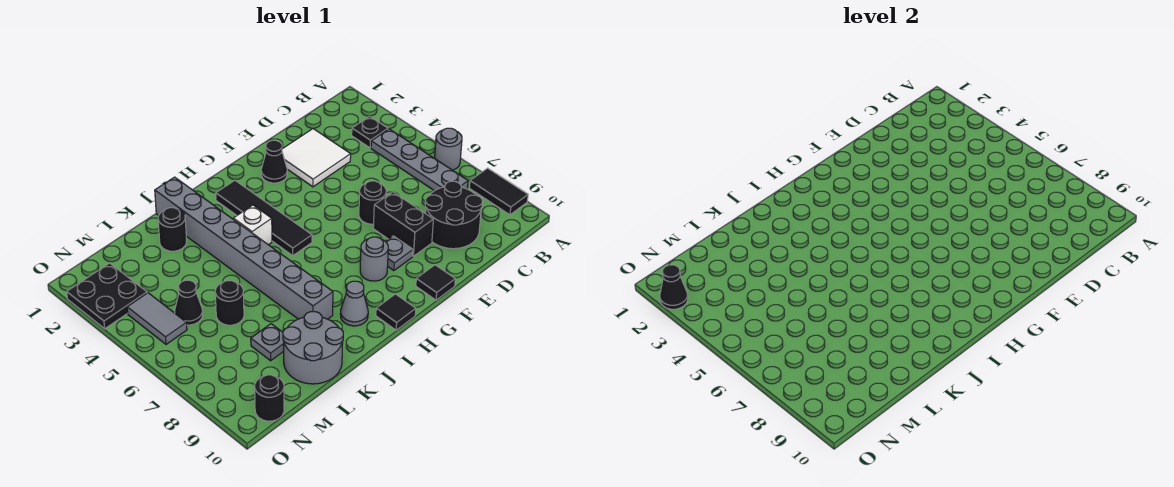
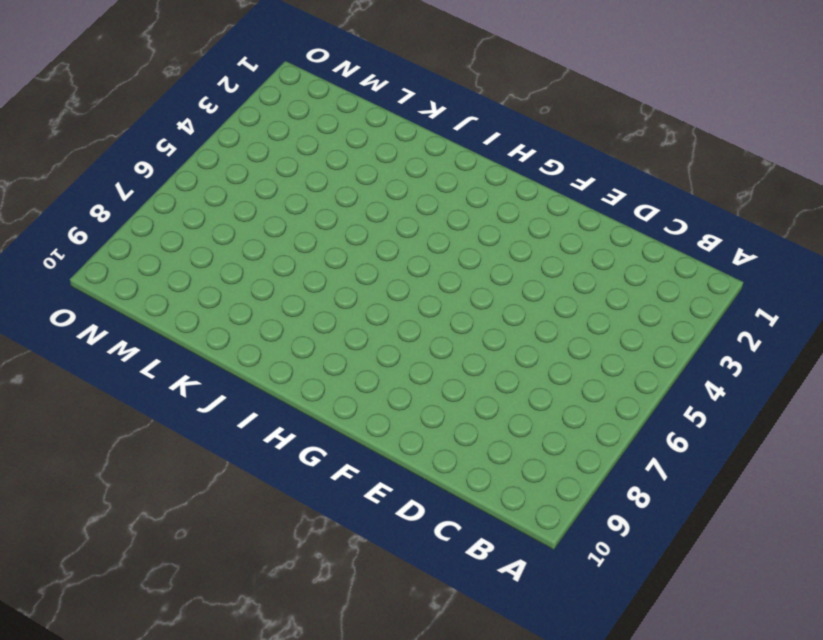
none -> grey 1x1 round brick [435,128,462,170]
none -> black 1x2 tile [470,168,528,215]
none -> black 1x1 plate [352,116,388,148]

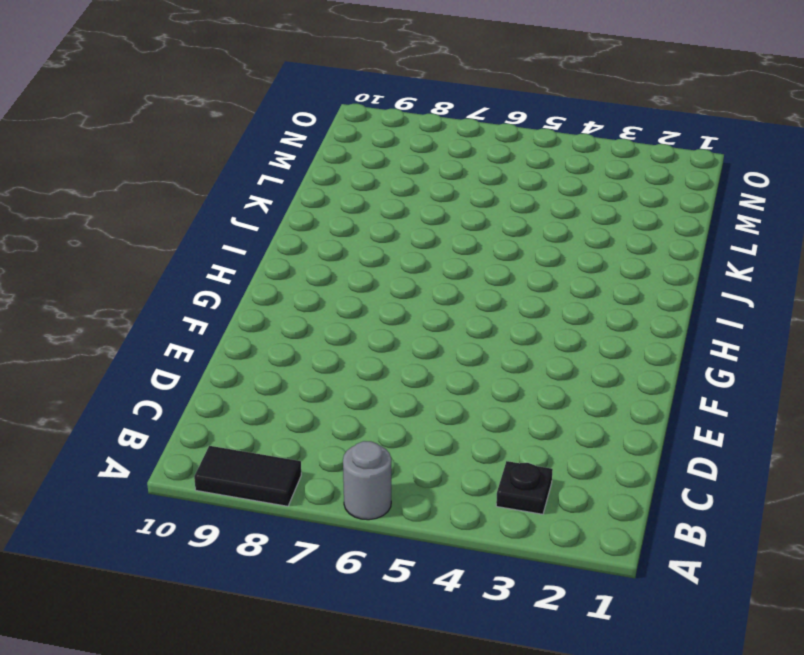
none -> grey 1x4 plate [371,129,468,191]
none -> black 2x2 round brick [425,181,483,249]
none -> white 2x2 tile [282,129,351,187]

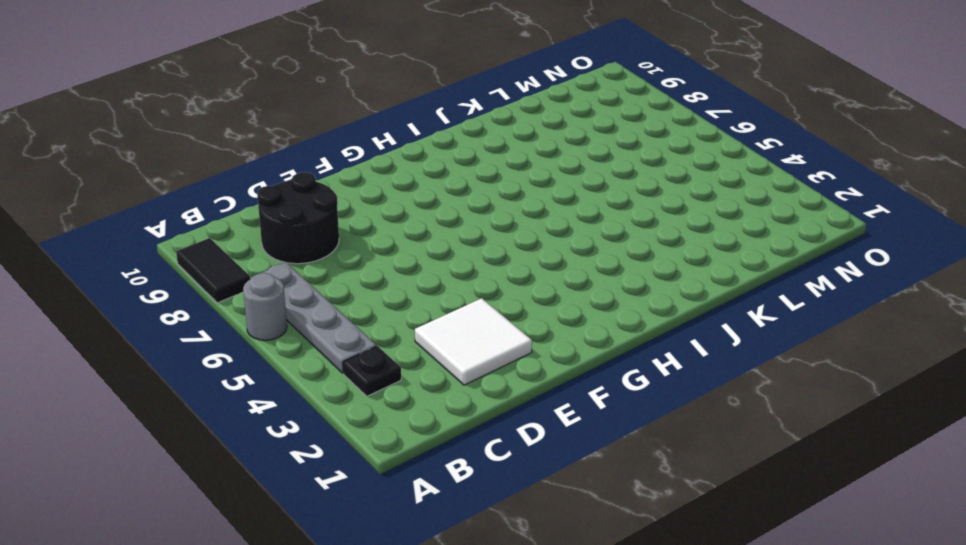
none -> black 1x1 round brick [359,181,386,224]
none -> black 1x2 brick [373,192,433,256]
none -> black 1x1 cone [261,140,287,183]

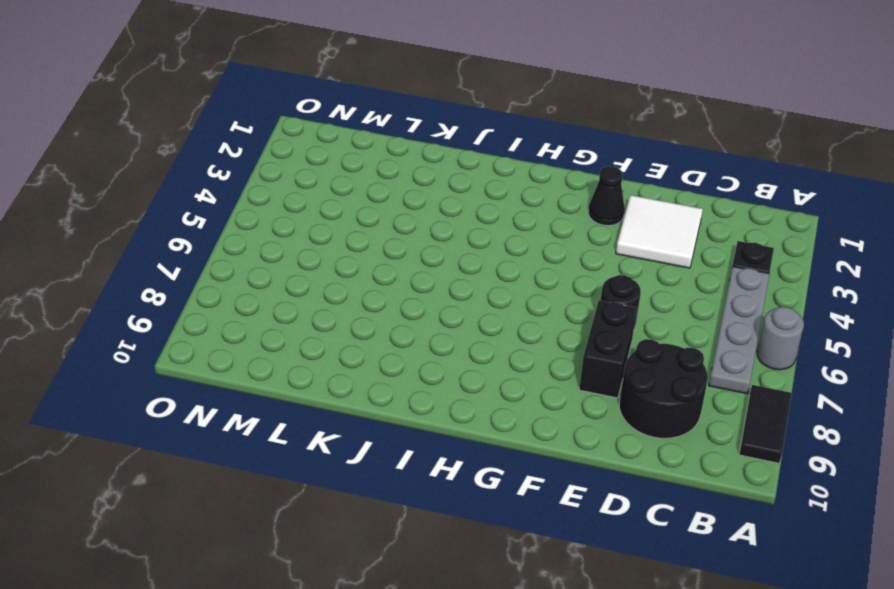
none -> grey 1x1 plate [385,236,413,271]
none -> black 1x1 tile [416,265,455,300]
none -> grey 1x1 round brick [360,237,388,281]

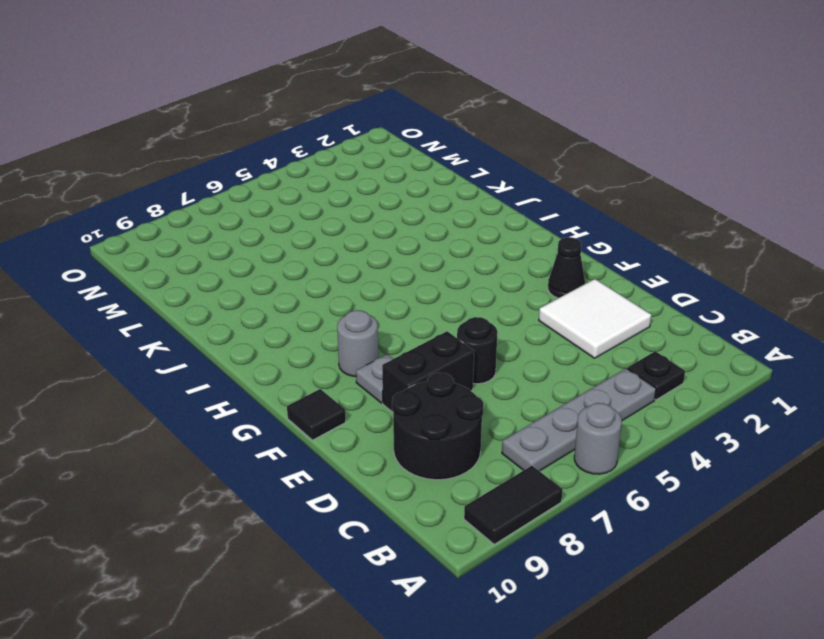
none -> black 1x4 tile [216,180,312,256]
none -> black 1x1 tile [376,294,416,330]
none -> white 1x1 brick [233,205,272,245]

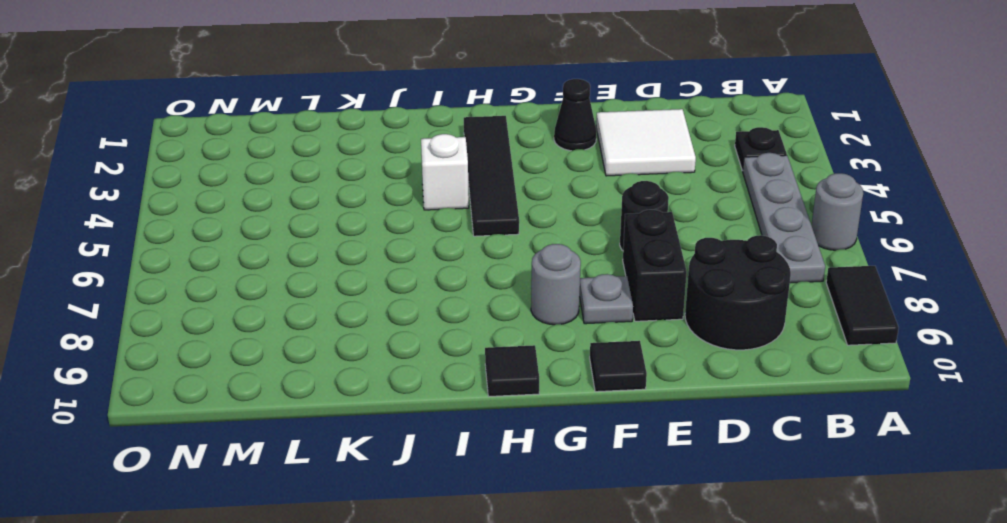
none -> grey 1x1 cone [340,281,368,326]
none -> grey 1x8 brick [155,177,333,319]
none -> black 1x1 round brick [158,208,187,251]

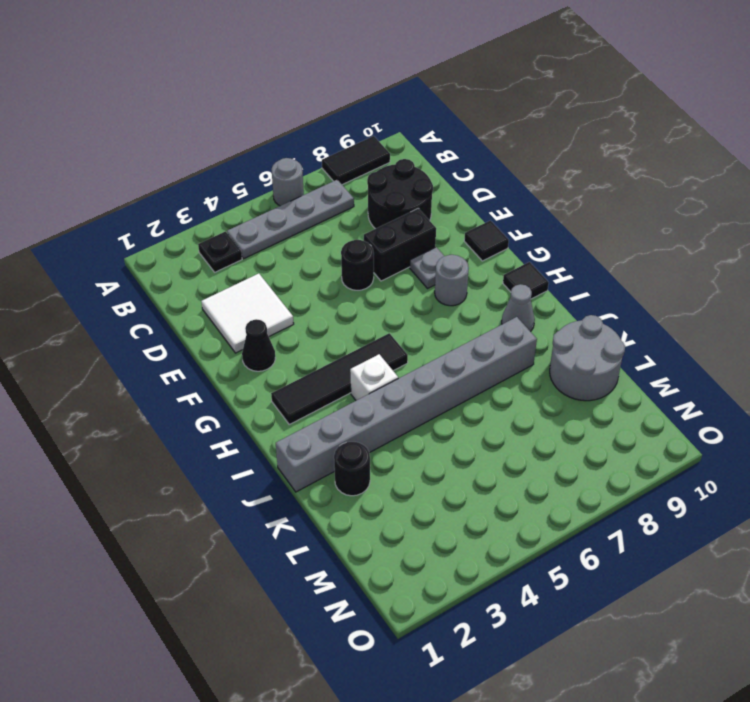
none -> black 1x1 round brick [215,281,244,325]
none -> grey 1x1 plate [251,324,284,361]
none -> black 1x1 cone [175,280,203,325]

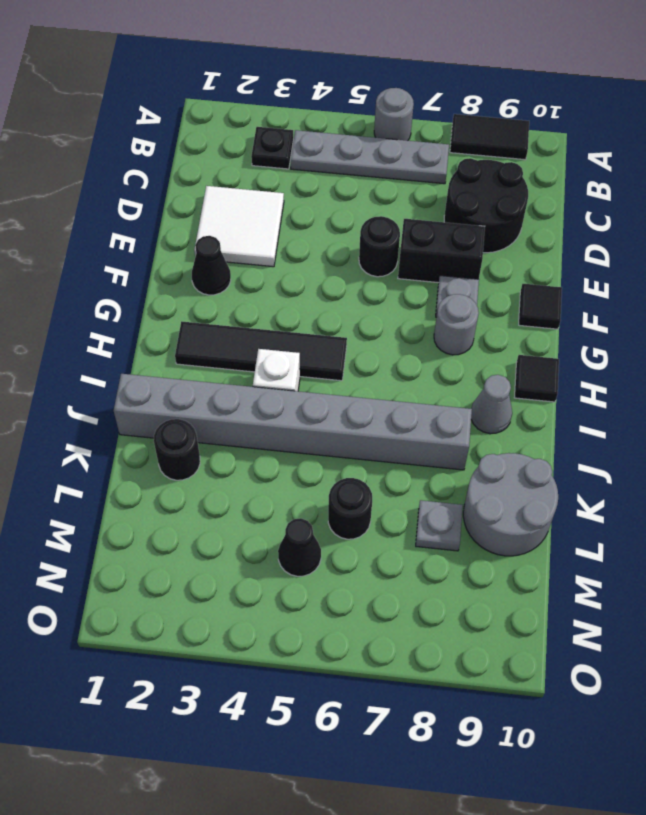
none -> black 2x2 plate [67,263,147,329]
none -> grey 1x2 tile [127,293,187,344]
none -> black 1x1 round brick [255,375,284,421]

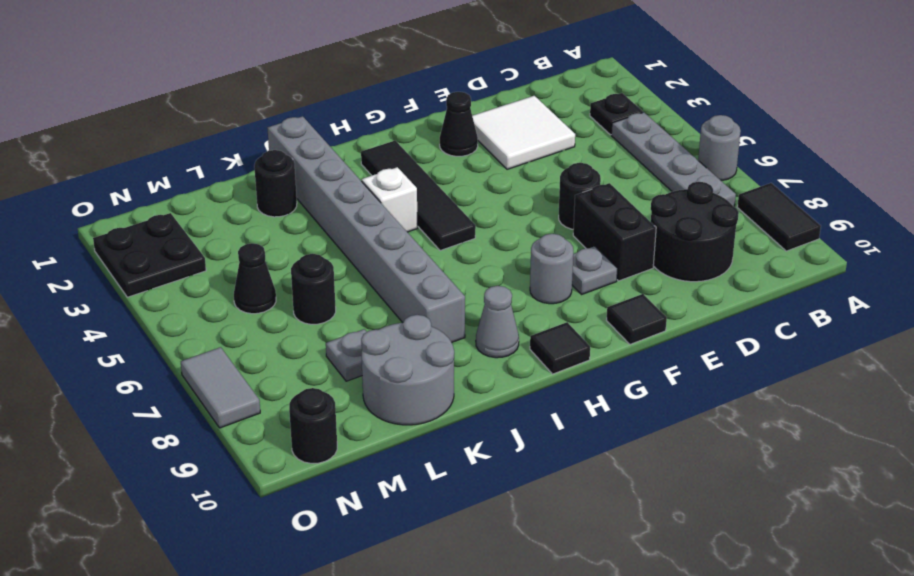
grey 1x2 tile [181,347,260,428] -> grey 1x2 tile moved to [127,293,187,344]
none -> black 1x1 cone [660,265,688,309]

